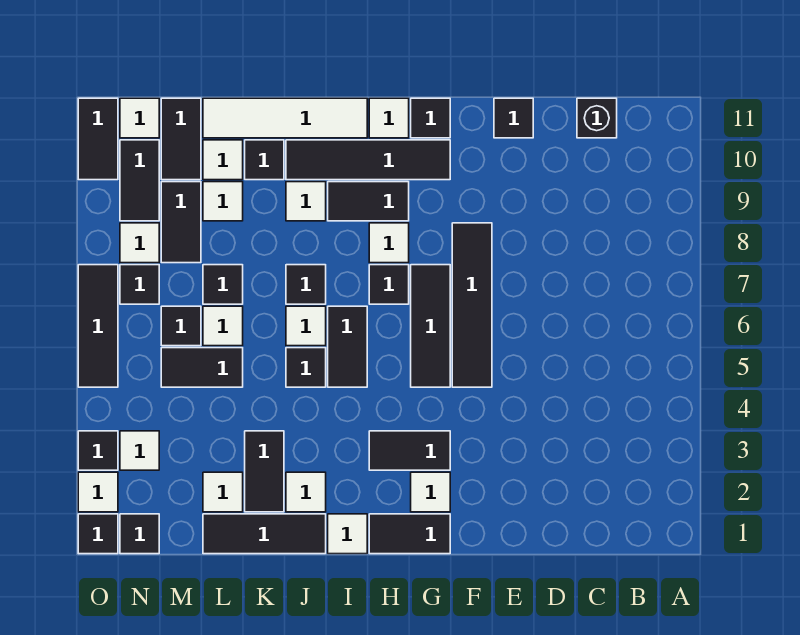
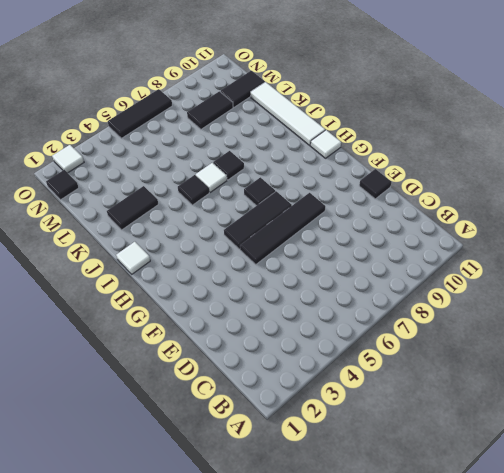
none -> black 1x1 brick [577,98,617,138]
none -> black 1x2 tile [369,514,450,554]
none -> white 1x1 tile [411,472,450,512]
none -> black 1x2 tile [369,431,450,470]

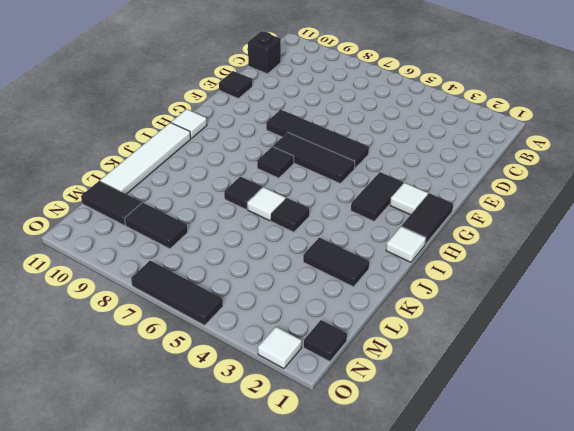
none -> black 1x4 tile [286,140,450,180]
none -> black 1x1 tile [411,98,450,138]
none -> white 1x1 tile [369,223,409,263]
none -> black 1x2 tile [328,182,409,221]

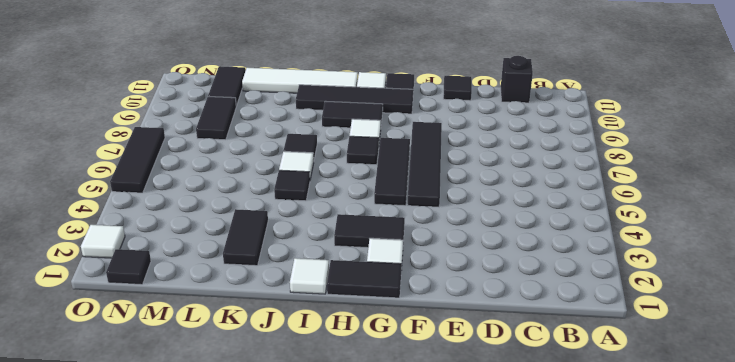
none -> black 1x2 tile [328,306,367,387]
none -> black 1x3 tile [203,514,326,554]
none -> white 1x1 tile [286,472,326,512]
none -> white 1x1 tile [286,182,326,221]

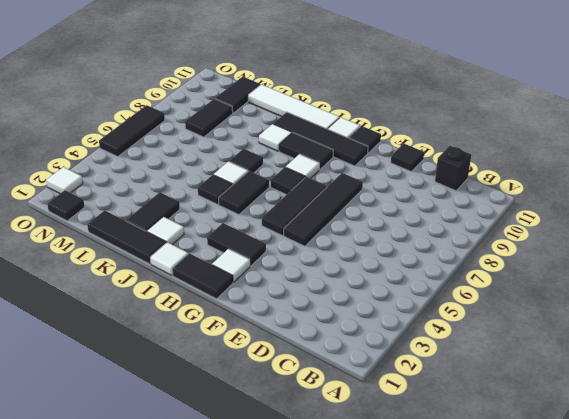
none -> black 1x1 tile [245,140,284,180]
none -> white 1x1 tile [203,472,243,512]
none -> black 1x2 tile [161,348,243,387]
none -> white 1x1 tile [203,306,243,346]

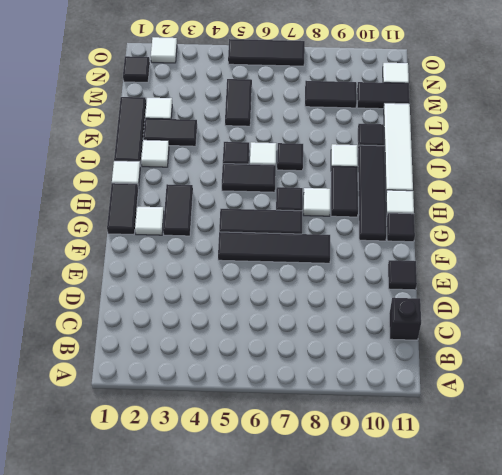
none -> white 1x1 tile [203,306,243,346]
none -> black 1x1 tile [203,265,243,304]
none -> white 1x1 tile [203,182,243,221]
none -> white 1x1 tile [203,140,243,180]

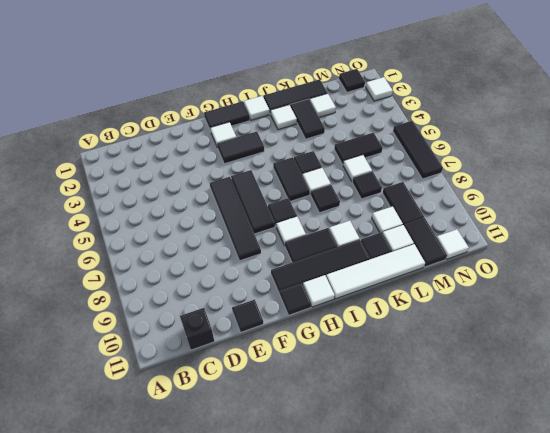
none -> black 1x1 tile [161,306,201,346]
none -> white 1x1 tile [120,431,159,470]
none -> black 1x1 tile [120,265,159,304]
none -> white 1x1 tile [120,223,159,263]

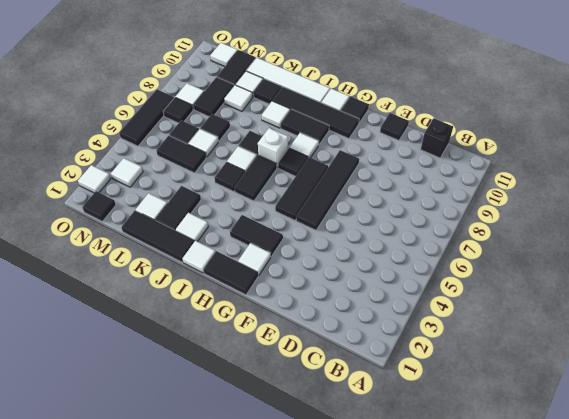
white 1x1 brick [258,128,288,168] -> none
none -> black 1x2 tile [120,140,159,221]
none -> black 1x1 tile [78,514,118,554]
none -> black 1x1 tile [78,431,118,470]
none -> black 1x2 tile [78,98,118,180]

